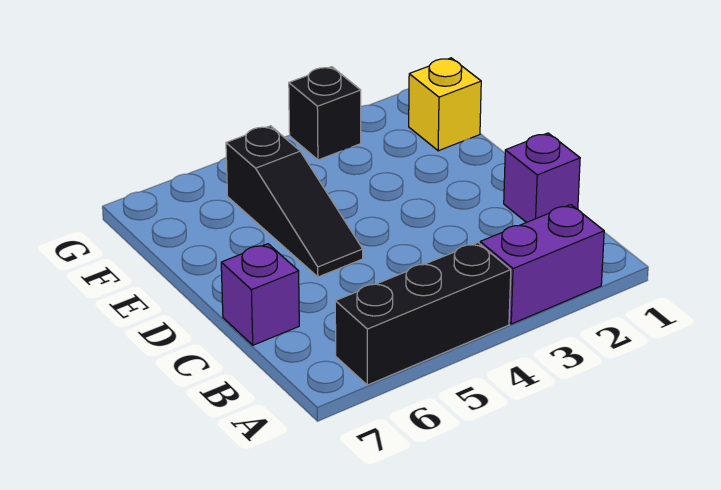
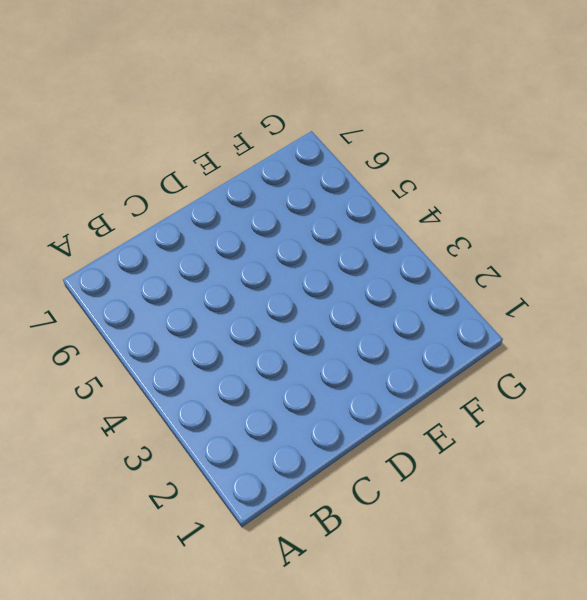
none -> purple 1x2 brick [480,205,604,324]
none -> black 1x3 brick [335,243,511,385]

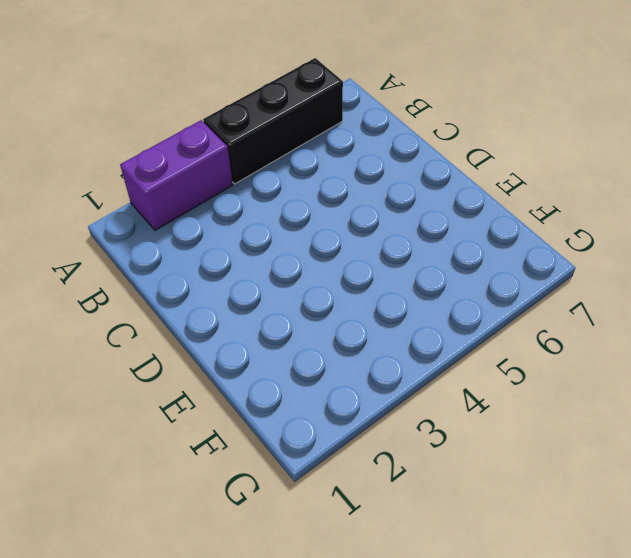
none -> purple 1x1 brick [504,133,580,223]
none -> purple 1x1 brick [221,244,299,345]

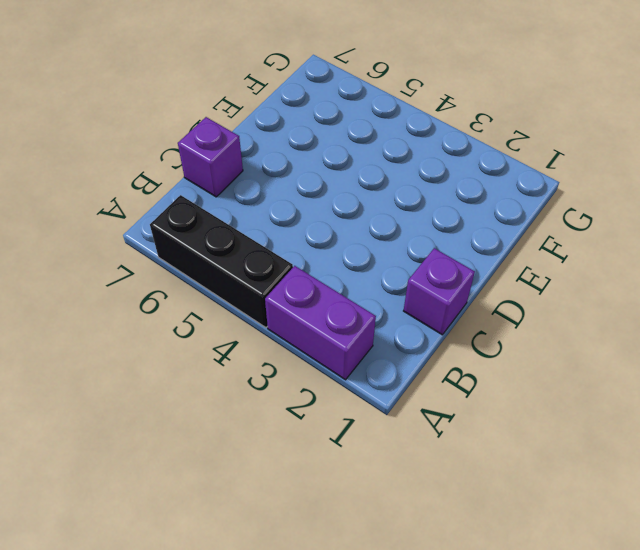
none -> black 1x3 slope [226,126,363,277]
none -> yellow 1x1 brick [409,58,481,151]

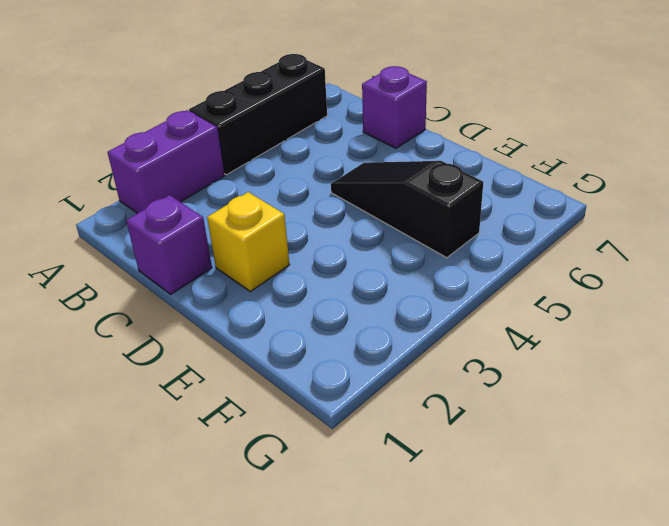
yellow 1x1 brick [207,192,289,292] -> yellow 1x1 brick moved to [409,58,481,151]
none -> black 1x1 brick [289,67,361,160]

